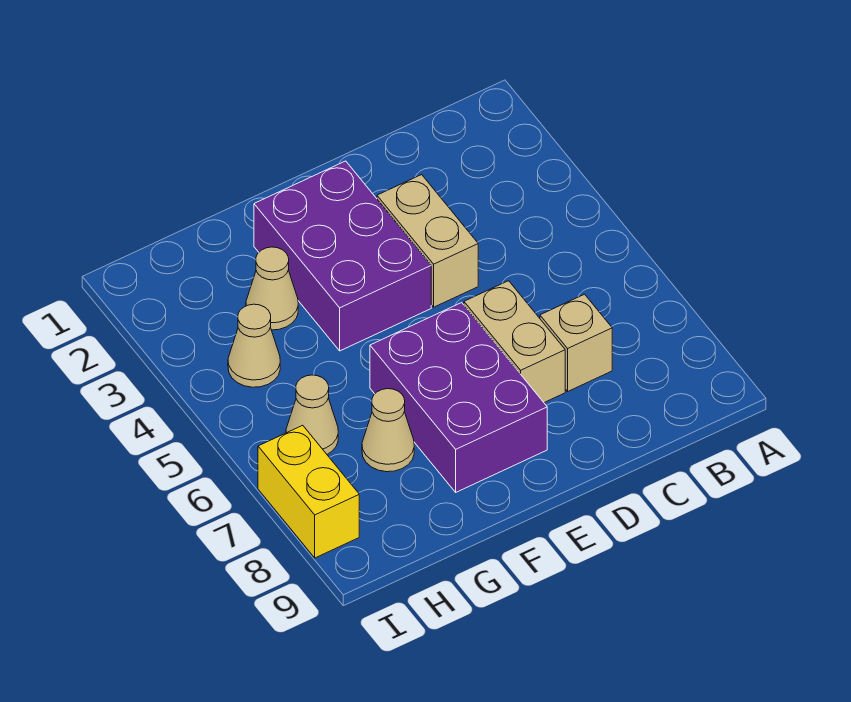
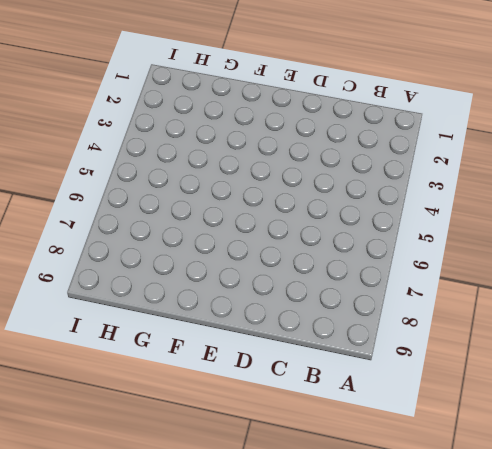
none -> tan 1x1 brick [540,294,612,391]
none -> tan 1x2 brick [377,175,478,307]

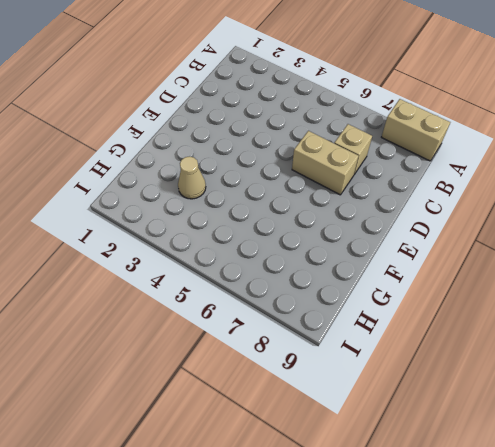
tan 1x2 brick [382,99,450,161] -> tan 1x2 brick moved to [377,175,478,307]
none -> purple 2x3 brick [254,161,431,351]
none -> purple 2x3 brick [370,303,547,492]

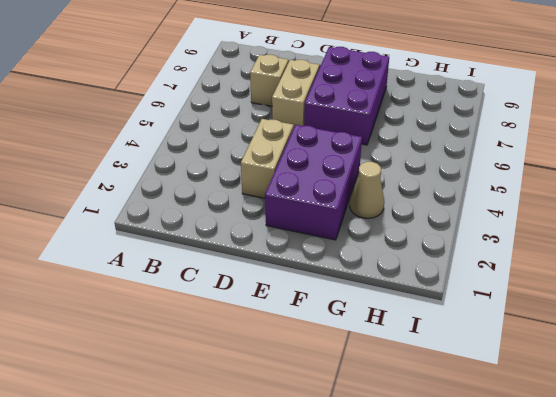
none -> tan 1x1 cone [362,389,414,472]
none -> tan 1x1 cone [228,304,280,387]

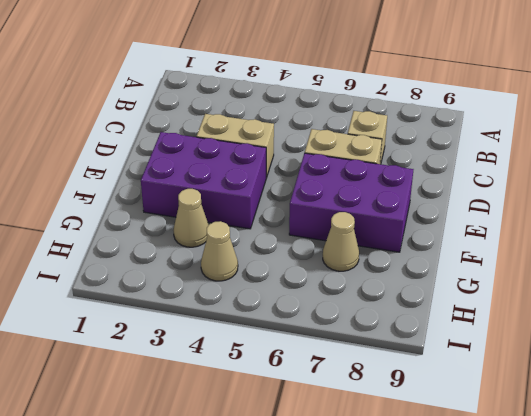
none -> tan 1x1 cone [286,375,338,454]
none -> yellow 1x2 brick [258,425,359,558]

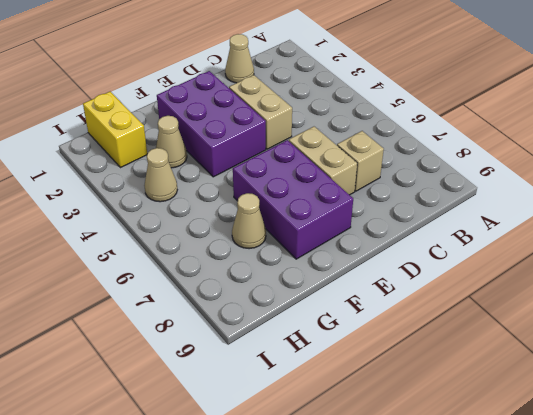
tan 1x1 cone [225,34,254,83] -> tan 1x1 cone moved to [286,375,338,454]
yellow 1x2 brick [83,92,147,168] -> yellow 1x2 brick moved to [258,425,359,558]

